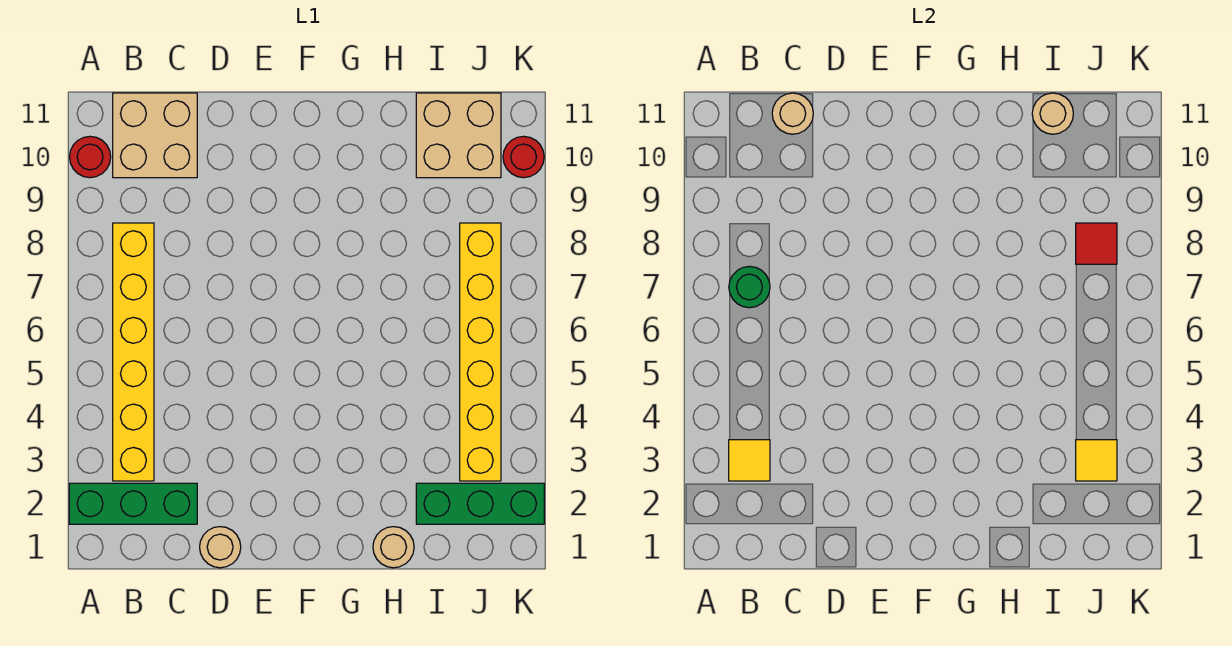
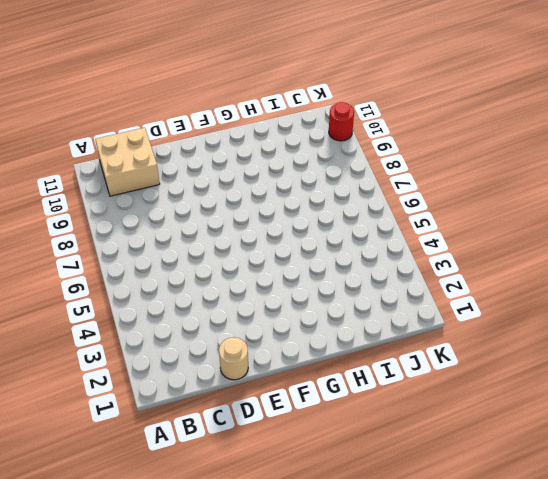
none -> green 1x3 brick [69,483,197,524]
none -> red 1x1 round brick [70,136,111,178]
none -> yellow 1x6 brick [113,223,154,481]

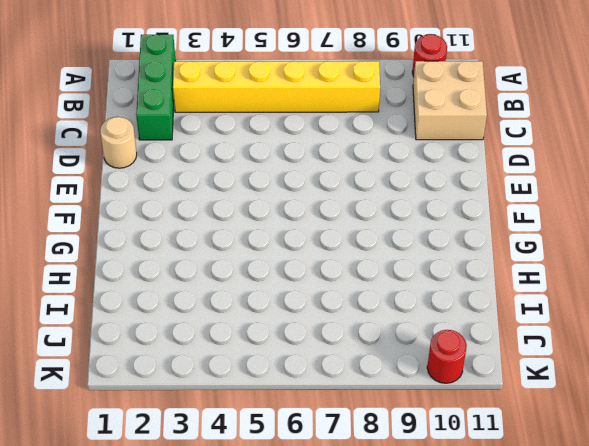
none -> tan 1x1 round brick [373,527,414,568]
none -> green 1x3 brick [416,483,544,524]
none -> tan 2x2 brick [416,93,501,178]

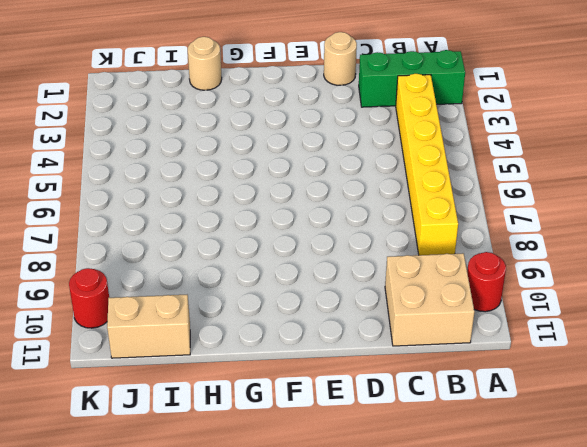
tan 1x2 brick [107,295,190,358] -> tan 2x2 brick [416,93,501,178]
none -> green 1x3 brick [416,483,544,524]
none -> yellow 1x6 brick [460,223,501,481]
none -> yellow 1x1 tile [729,440,770,481]

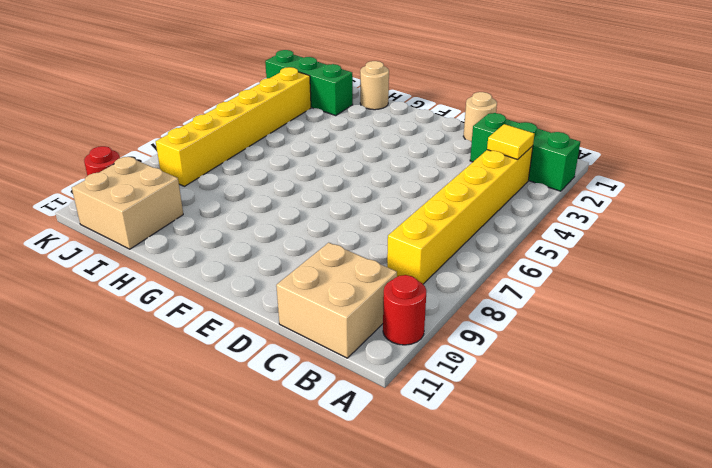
none -> green 1x1 round brick [729,266,770,308]
none -> tan 1x1 round brick [772,93,813,134]
none -> tan 1x1 round brick [1032,93,1073,134]

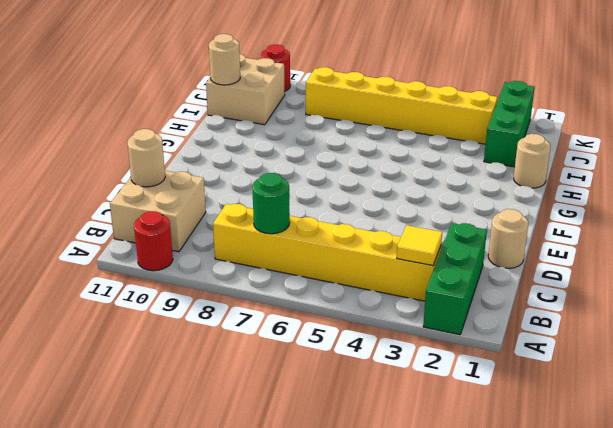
none -> yellow 1x1 tile [1076,440,1117,481]
none -> red 1x1 tile [1076,223,1117,264]

